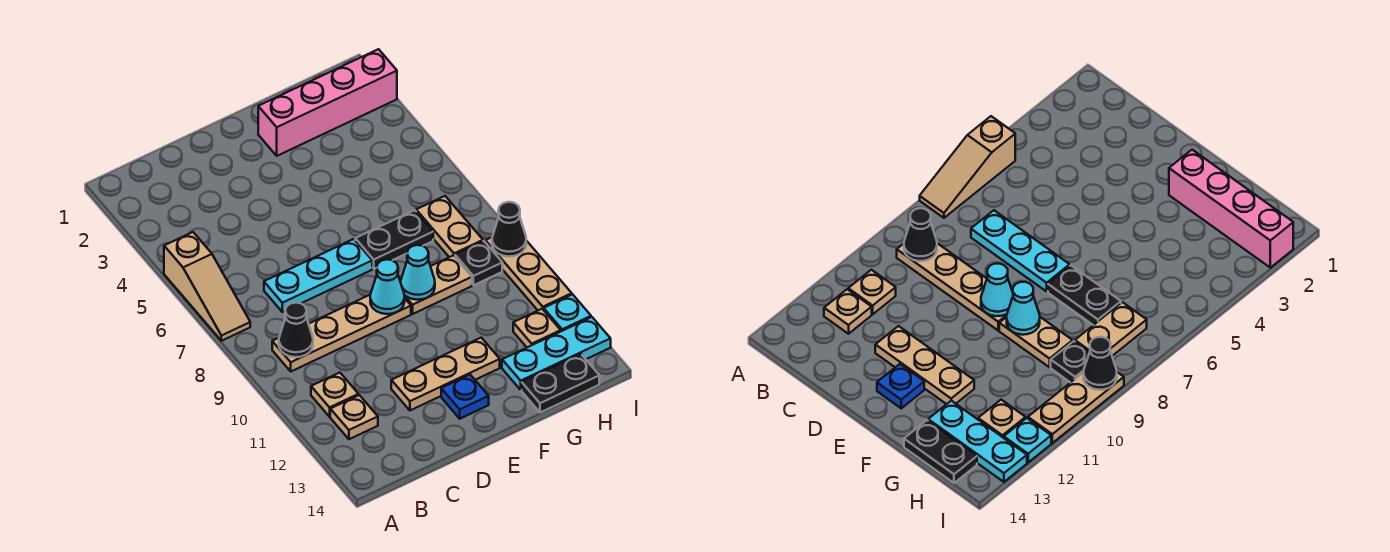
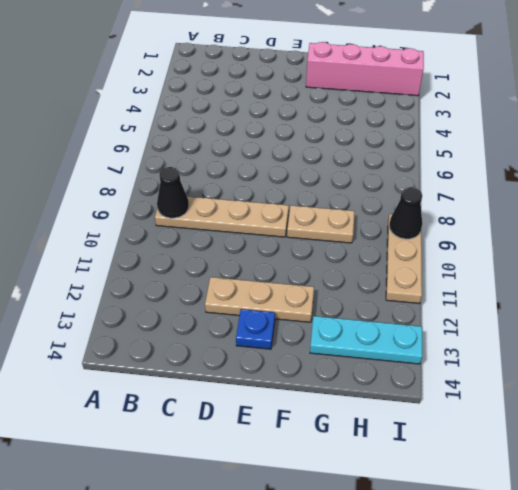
none -> tan 1x3 slope [164,232,250,341]
none -> tan 1x1 plate [311,373,359,417]
none -> tan 1x1 plate [330,395,378,439]

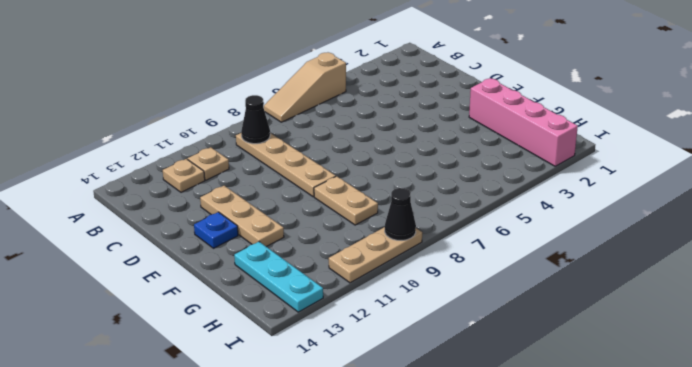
none -> cyan 1x3 plate [264,239,372,312]
none -> black 1x2 plate [355,210,433,269]
none -> black 1x2 plate [522,354,599,413]

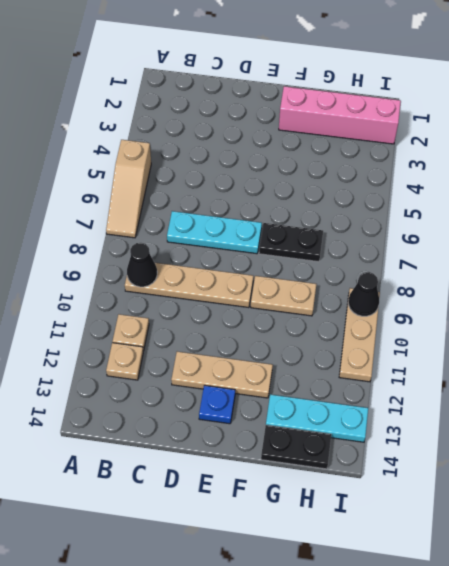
none -> tan 1x2 plate [416,196,483,257]
none -> black 1x1 plate [455,241,502,285]
none -> tan 1x1 plate [513,309,561,347]

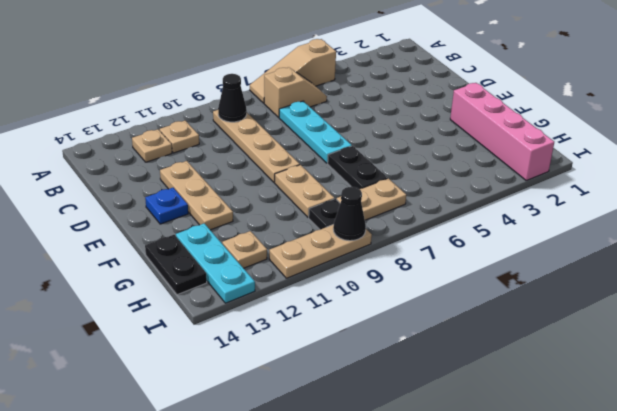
tan 1x2 slope [264,67,327,117] -> none
none -> cyan 1x1 plate [544,294,591,331]
none -> cyan 1x1 cone [370,259,405,314]
none -> cyan 1x1 cone [401,245,435,300]

